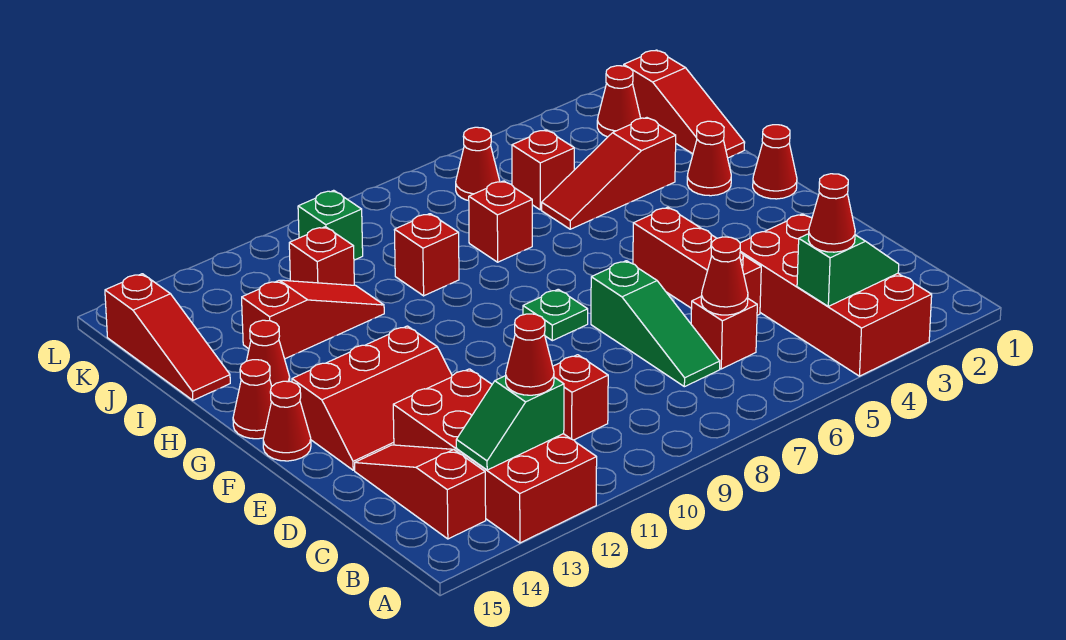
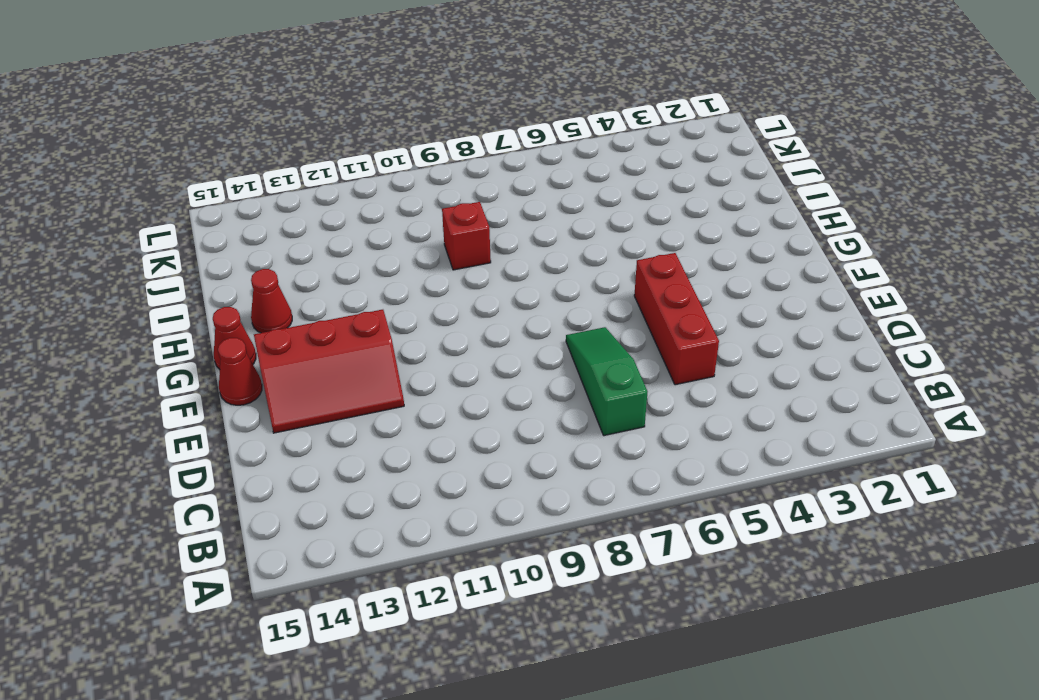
green 1x3 slope [566,327,647,436] -> green 1x3 slope turned to [591,261,720,387]
none -> red 2x4 brick [740,214,932,376]
none -> red 2x4 brick [393,369,597,543]
none -> red 1x3 slope [355,445,486,539]
none -> red 1x1 brick [691,297,757,369]

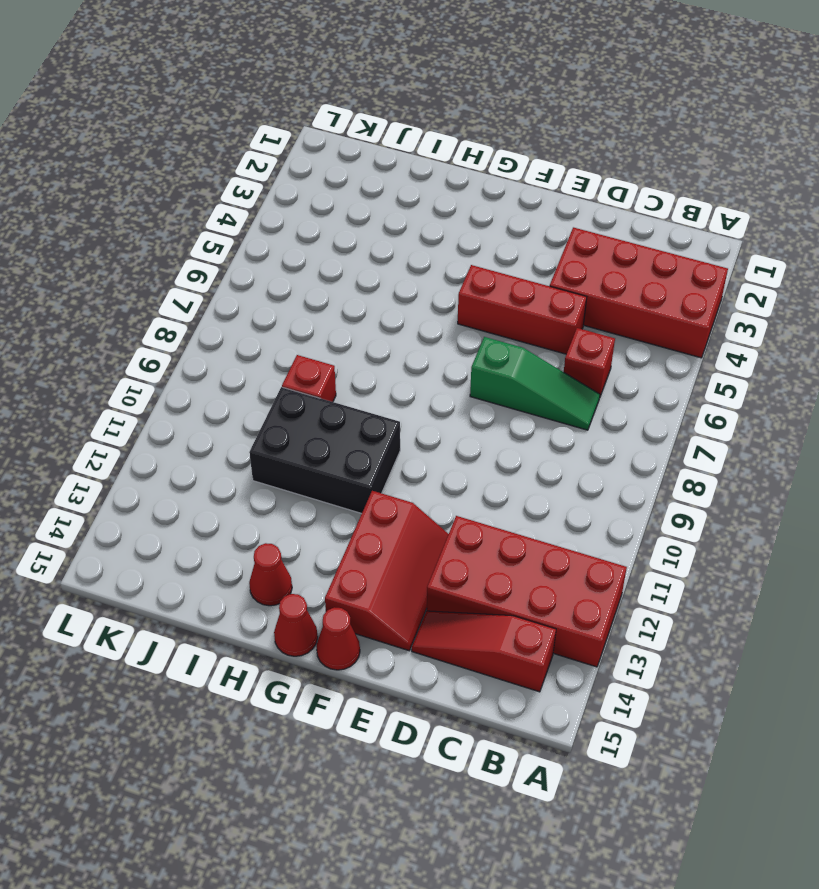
black 2x3 brick [249,387,400,514] -> red 1x3 slope [242,280,384,359]
none -> red 1x1 brick [553,355,608,440]
none -> green 1x1 plate [523,289,588,341]
none -> red 1x1 cone [753,125,797,199]
none -> red 1x1 cone [687,121,731,196]

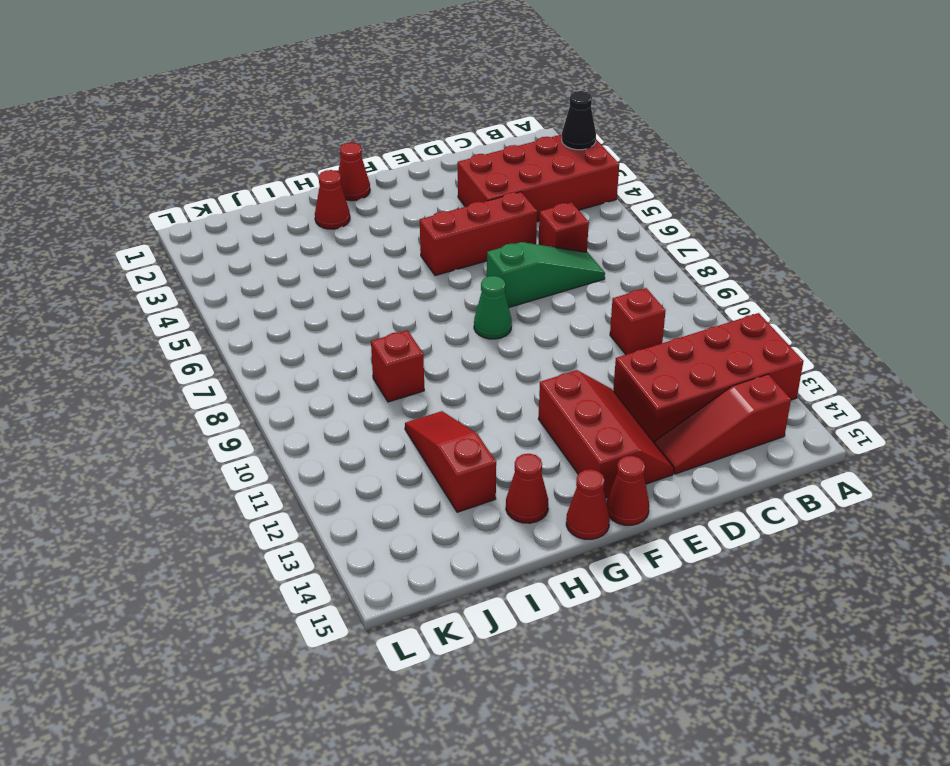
black 1x1 cone [562,91,596,150] -> none
green 1x1 cone [474,276,512,339] -> green 1x1 plate [523,289,588,341]
none -> red 1x3 slope [624,50,745,158]
none -> red 1x3 slope [542,118,676,229]
none -> red 1x1 brick [469,181,532,262]
none -> red 1x3 slope [105,274,230,400]

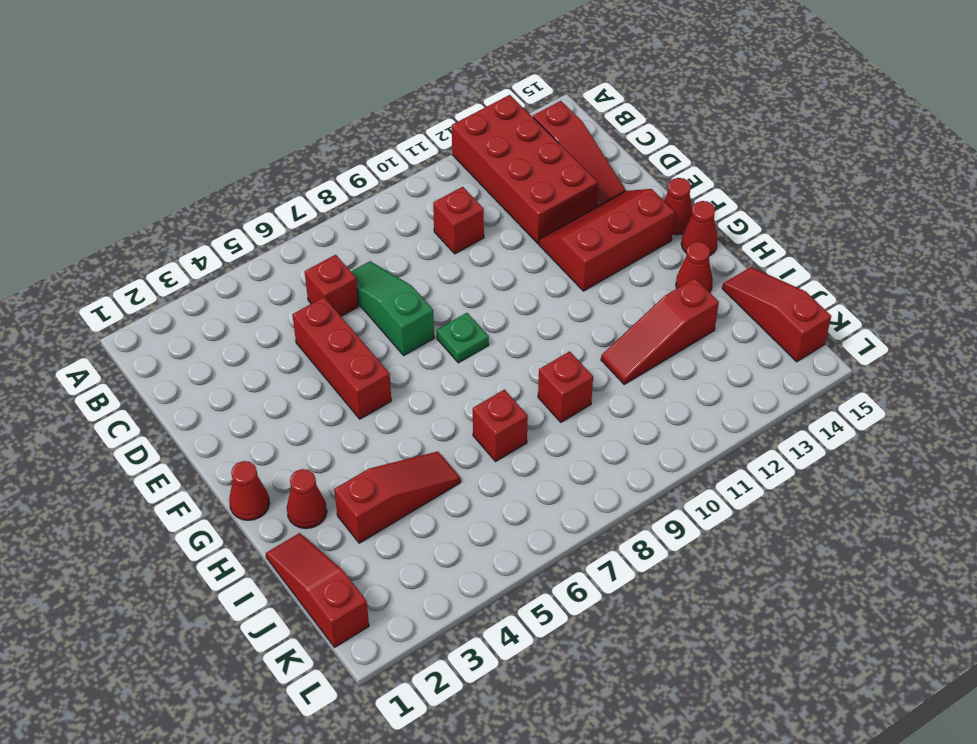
none -> red 2x4 brick [740,214,932,376]
none -> red 1x1 brick [512,130,574,210]
none -> red 1x1 brick [289,227,354,285]
none -> red 1x1 cone [597,66,641,137]

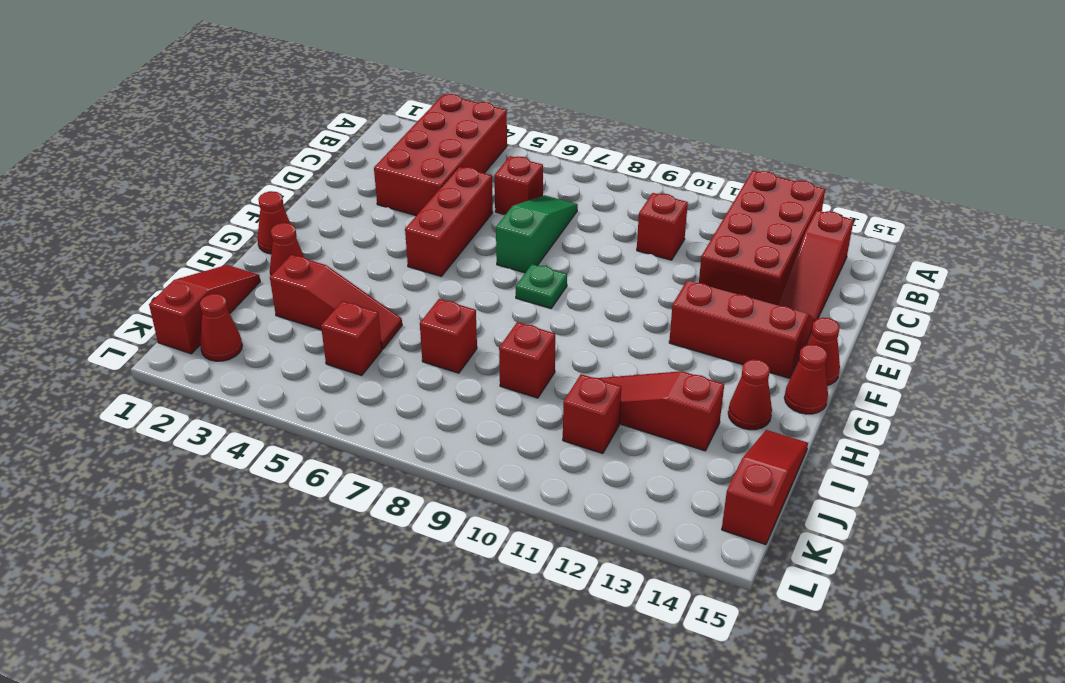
none -> red 1x1 cone [456,127,500,201]
none -> green 1x1 brick [298,190,363,260]
none -> green 1x2 slope [797,234,899,306]
none -> green 1x2 slope [456,376,564,470]

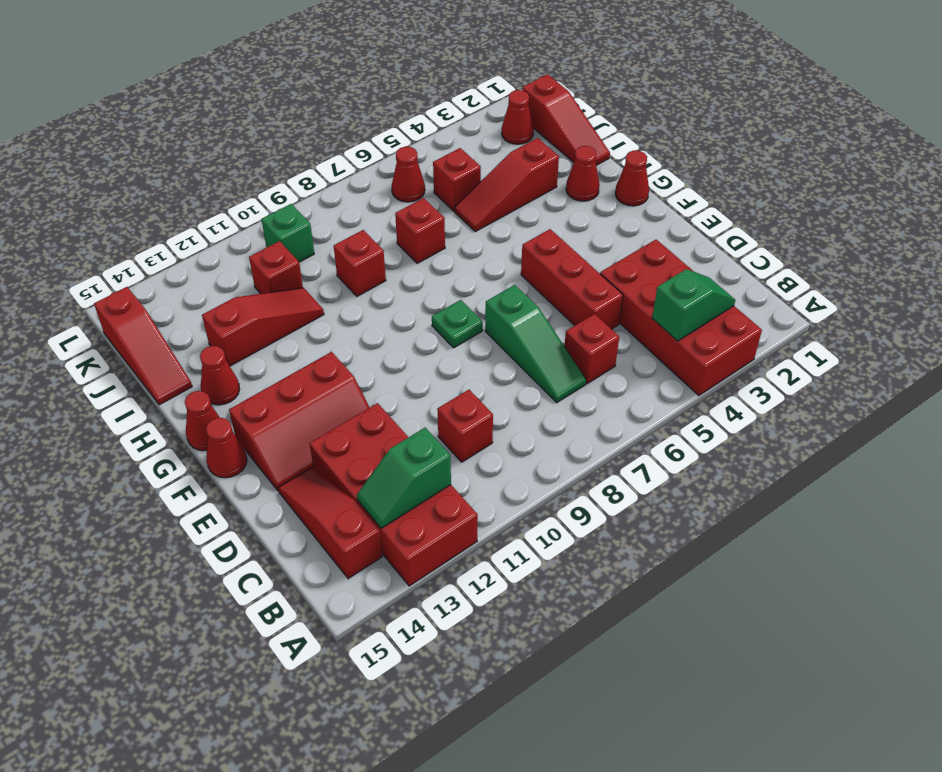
none -> red 1x1 cone [701,237,748,315]
none -> red 1x1 cone [809,174,855,252]
none -> red 1x1 cone [506,314,554,395]

